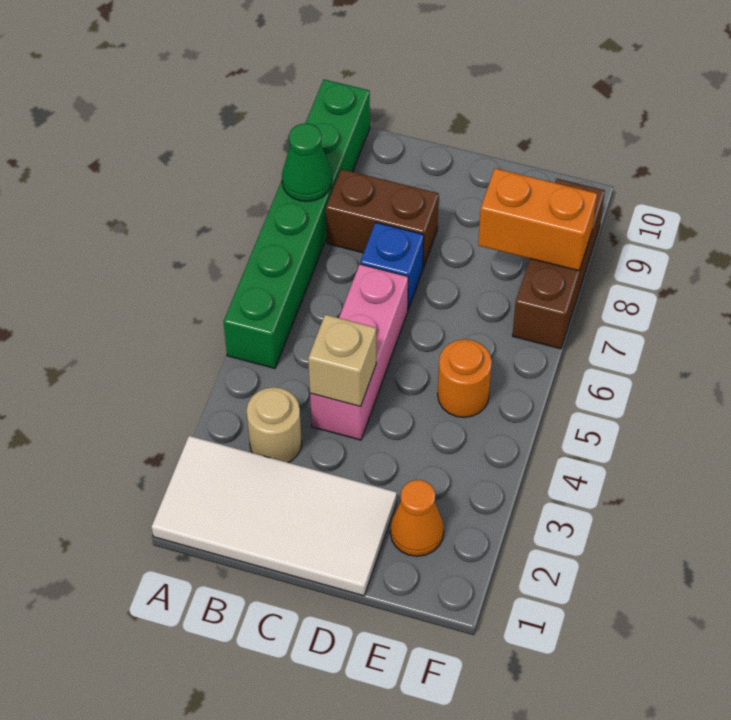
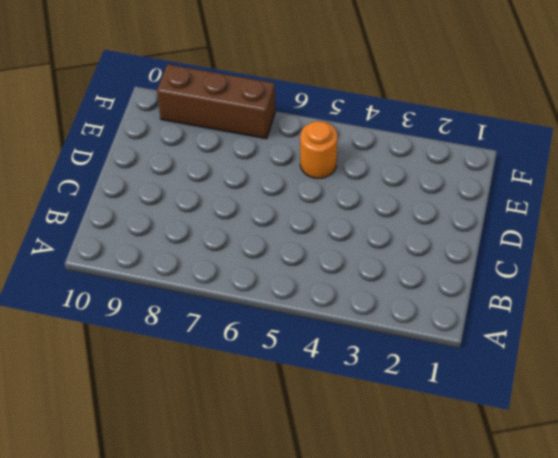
none -> white 2x4 tile [152,436,397,596]
none -> green 1x6 brick [223,80,370,368]
none -> tan 1x1 round brick [247,387,302,463]

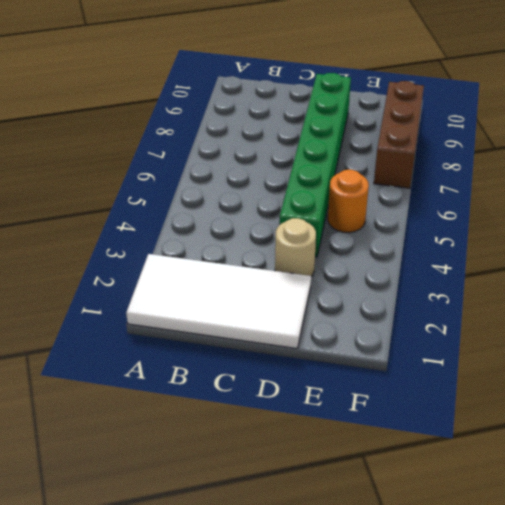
tan 1x1 round brick [275,218,316,277] -> tan 1x1 round brick moved to [247,387,302,463]
green 1x6 brick [279,73,351,257] -> green 1x6 brick moved to [223,80,370,368]
none -> brown 1x2 brick [326,169,439,268]
none -> pink 1x3 brick [310,264,408,440]
none -> blue 1x1 brick [360,222,424,309]

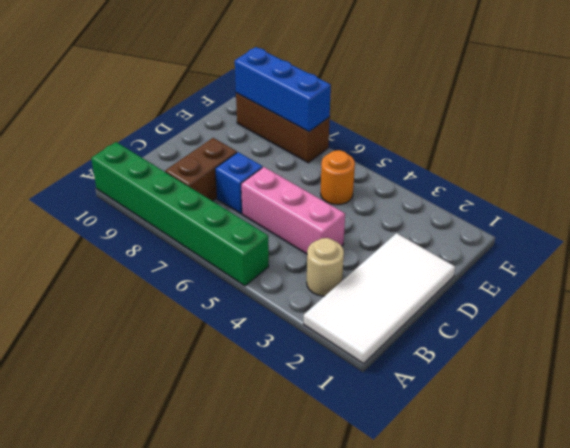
blue 1x3 brick [235,47,331,132] -> orange 1x2 brick [478,168,597,271]
none -> orange 1x1 cone [390,480,444,556]
none -> green 1x1 cone [282,123,332,201]
none -> tan 1x1 brick [308,315,376,407]

